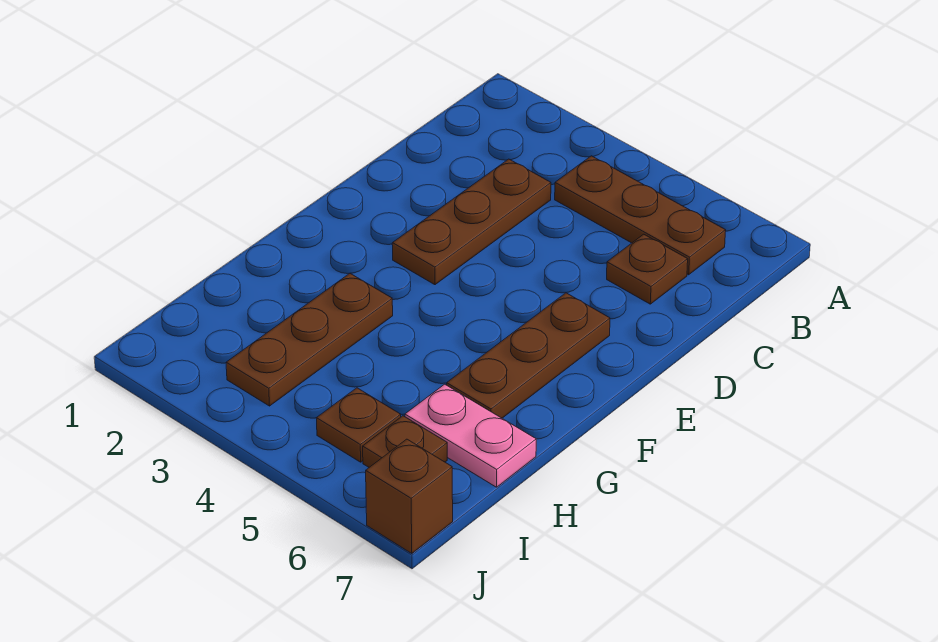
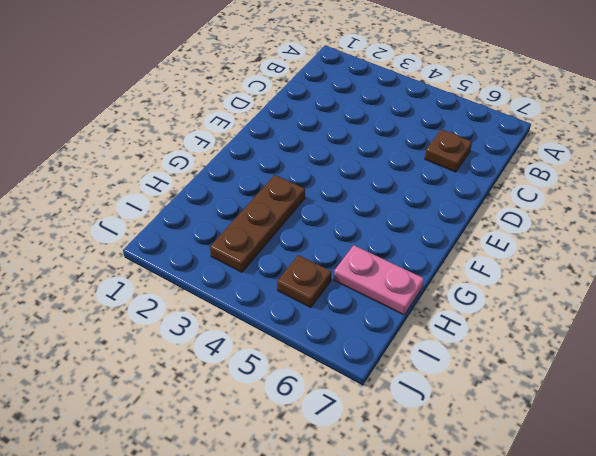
none -> brown 1x3 plate [555,156,726,275]
none -> brown 1x3 plate [392,159,551,285]

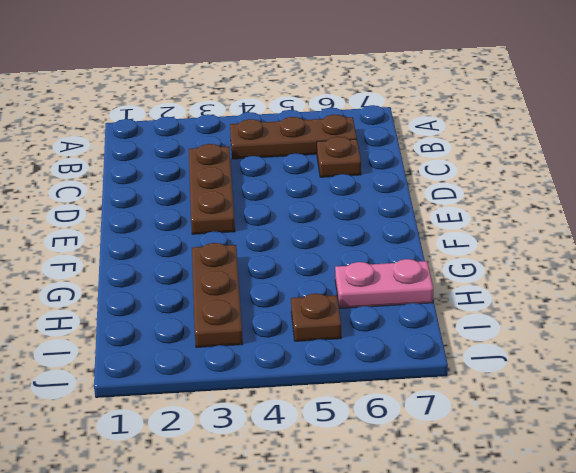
none -> brown 1x3 plate [447,293,610,418]
none -> brown 1x1 plate [363,416,447,467]

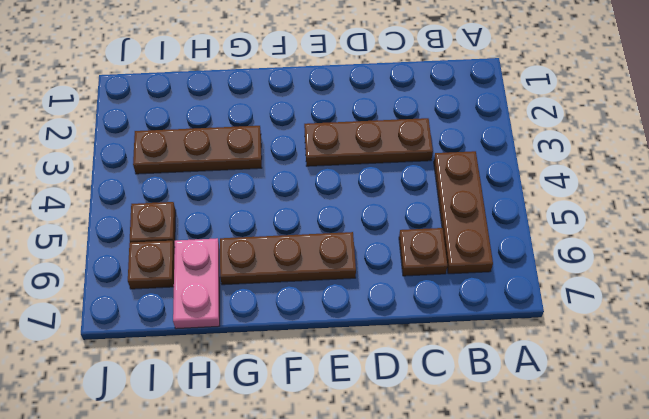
none -> brown 1x1 brick [366,439,453,554]

